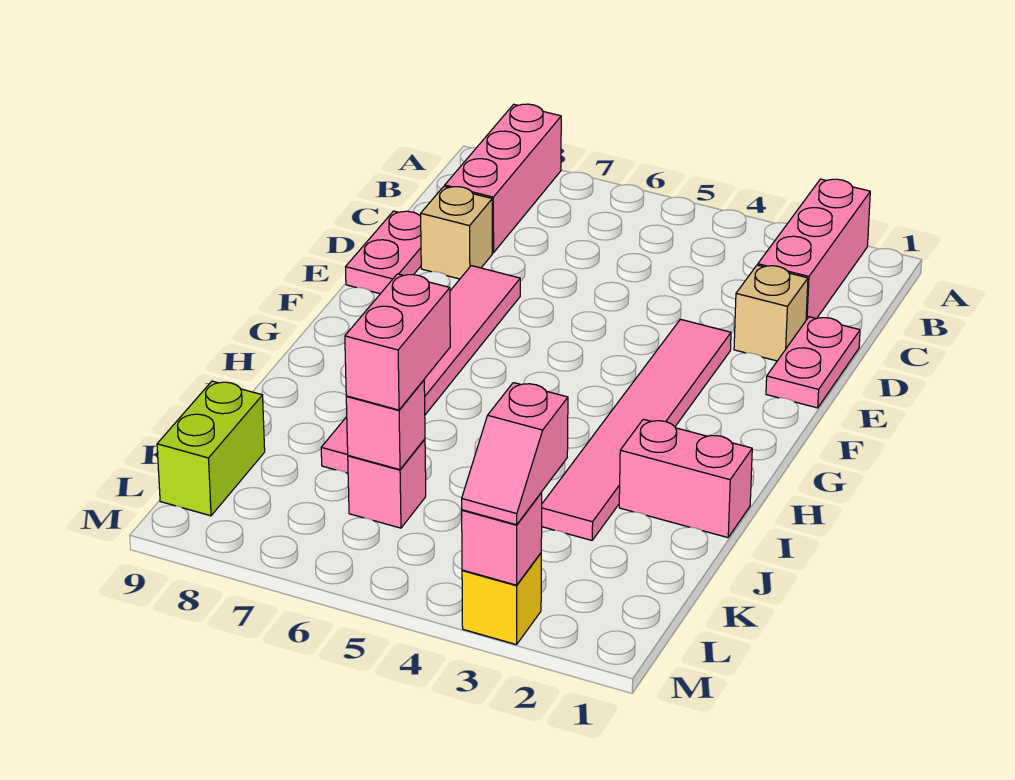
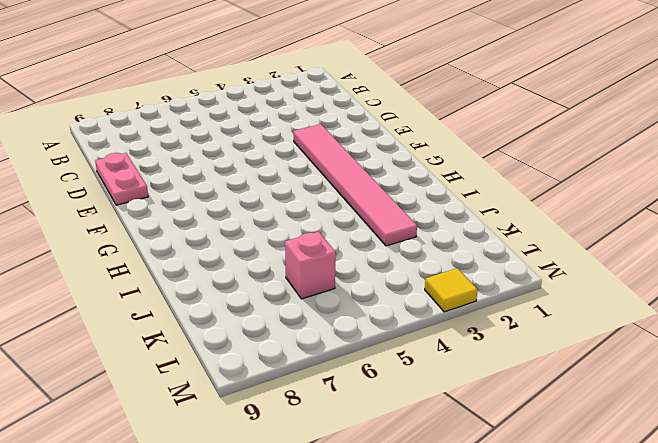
yellow 1x1 tile [425,268,478,312] -> yellow 1x1 brick [462,553,541,645]
none -> pink 1x3 brick [758,179,870,320]
none -> pink 1x3 brick [445,104,561,253]
none -> pink 1x2 plate [766,317,860,408]

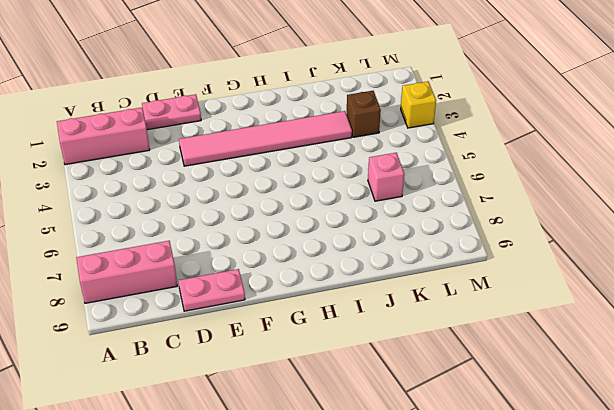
brown 1x1 brick [347,91,381,137] -> none
none -> tan 1x1 brick [734,265,808,361]
none -> tan 1x1 brick [421,186,492,279]
none -> pink 1x6 tile [321,266,520,473]

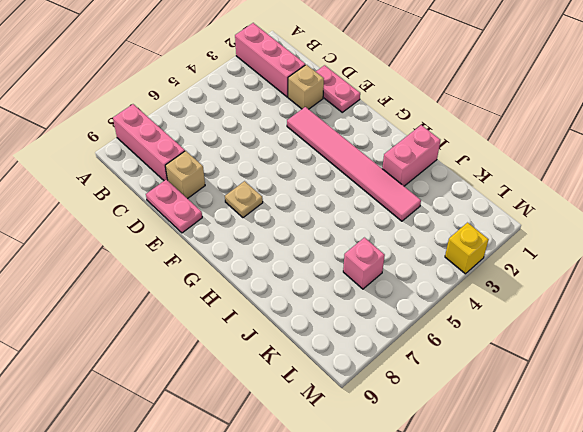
tan 1x1 plate [225,181,263,218] -> pink 1x6 tile [321,266,520,473]
none -> lime 1x2 brick [157,381,265,516]
none -> pink 1x1 brick [346,380,425,470]
none -> pink 1x1 brick [462,493,542,585]

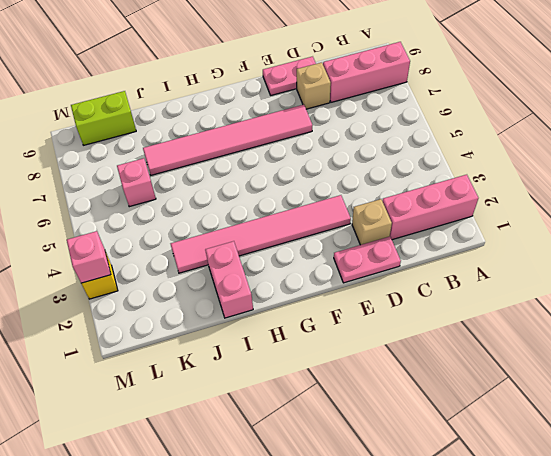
none -> pink 1x1 brick [346,380,425,470]
none -> pink 1x2 brick [345,274,450,410]
none -> pink 1x2 slope [462,383,568,525]

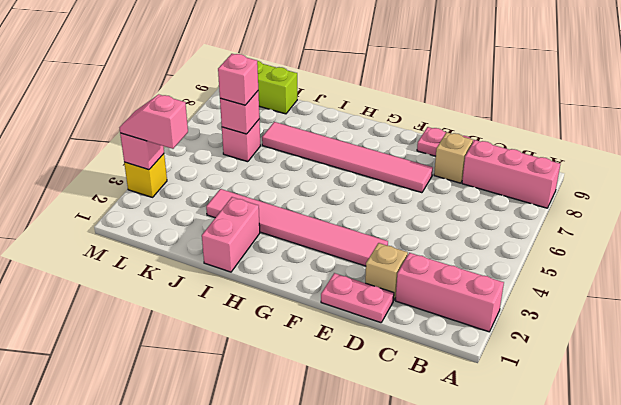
pink 1x1 brick [218,54,258,105] -> pink 1x2 brick [345,274,450,410]

